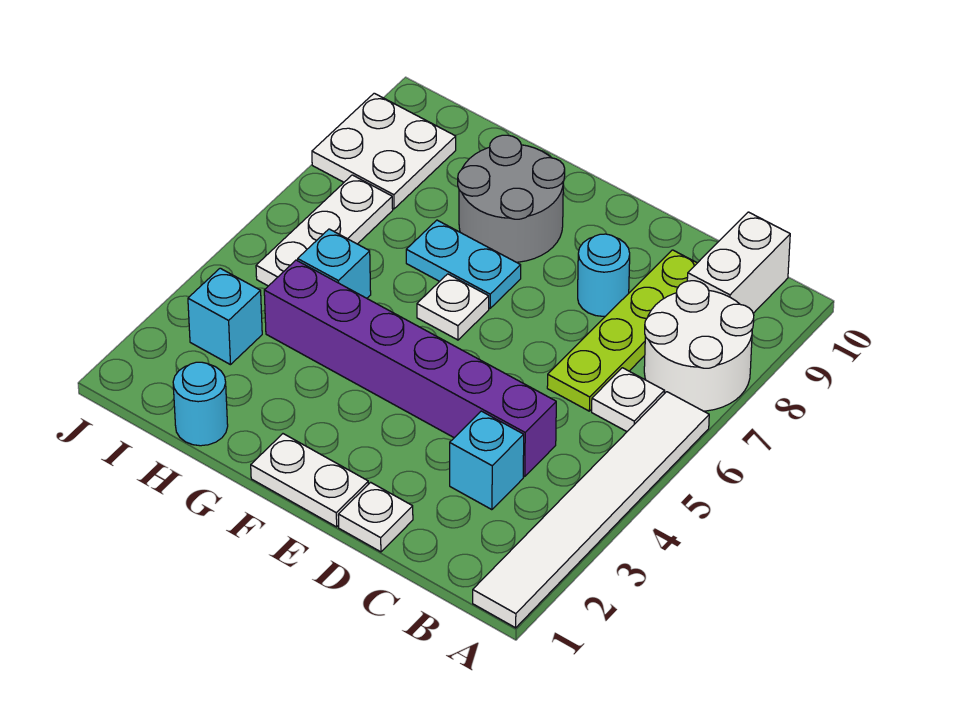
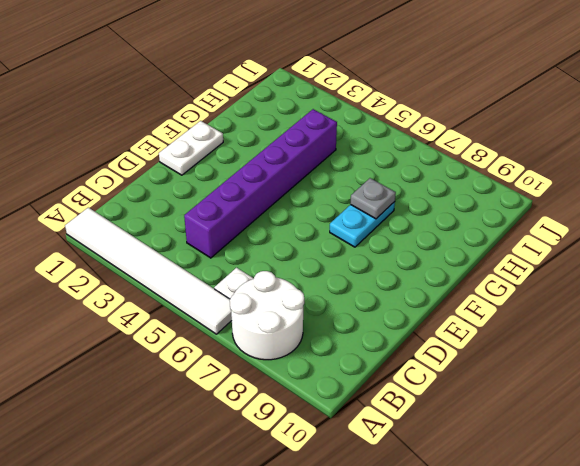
grey 1x1 plate [350,178,396,219] -> none
none -> white 1x2 brick [687,212,790,313]
none -> cyan 1x1 brick [450,411,524,510]
none -> lime 1x4 plate [547,250,697,411]

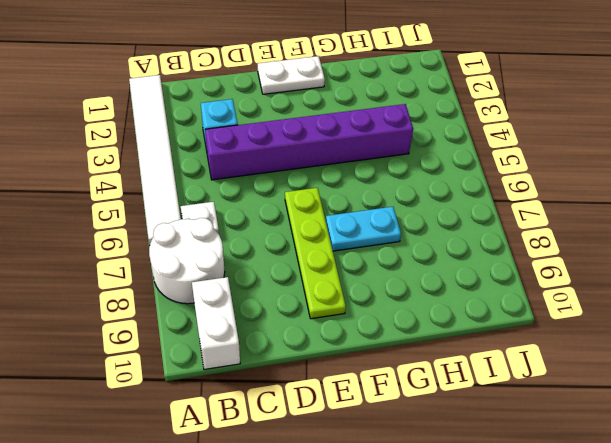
lime 1x4 plate [285,188,346,319] -> lime 1x4 plate moved to [547,250,697,411]
none -> white 1x1 plate [338,482,413,552]
none -> cyan 1x1 round brick [578,234,630,316]
none -> white 1x1 plate [417,274,489,340]

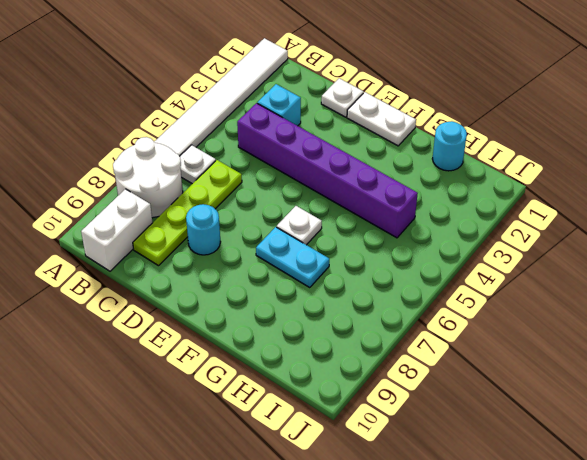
none -> grey 2x2 round brick [458,135,565,262]
none -> cyan 1x1 brick [298,229,371,298]
none -> cyan 1x1 brick [188,268,262,365]

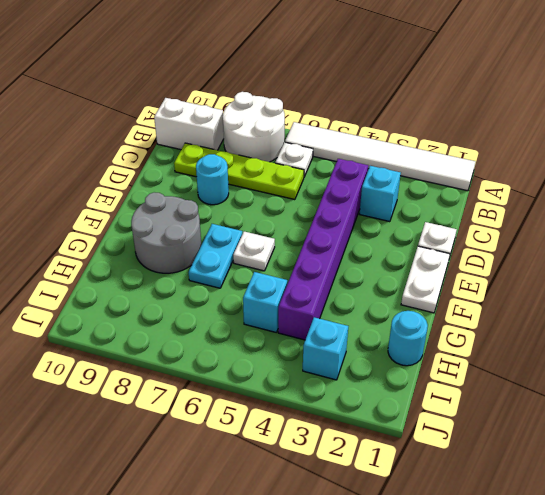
none -> white 1x3 plate [256,175,393,286]
none -> white 2x2 plate [312,93,456,209]

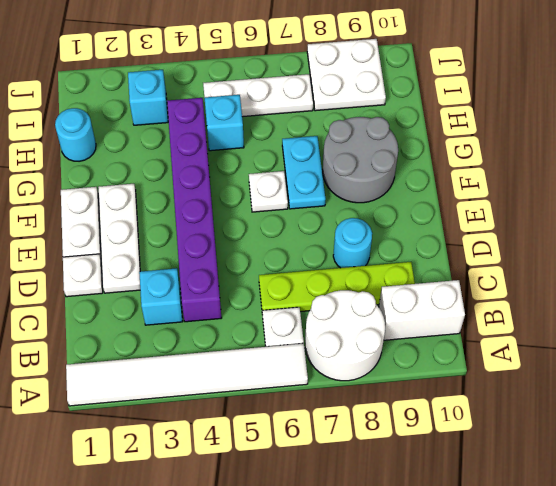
white 1x3 plate [98,184,140,293] -> none

